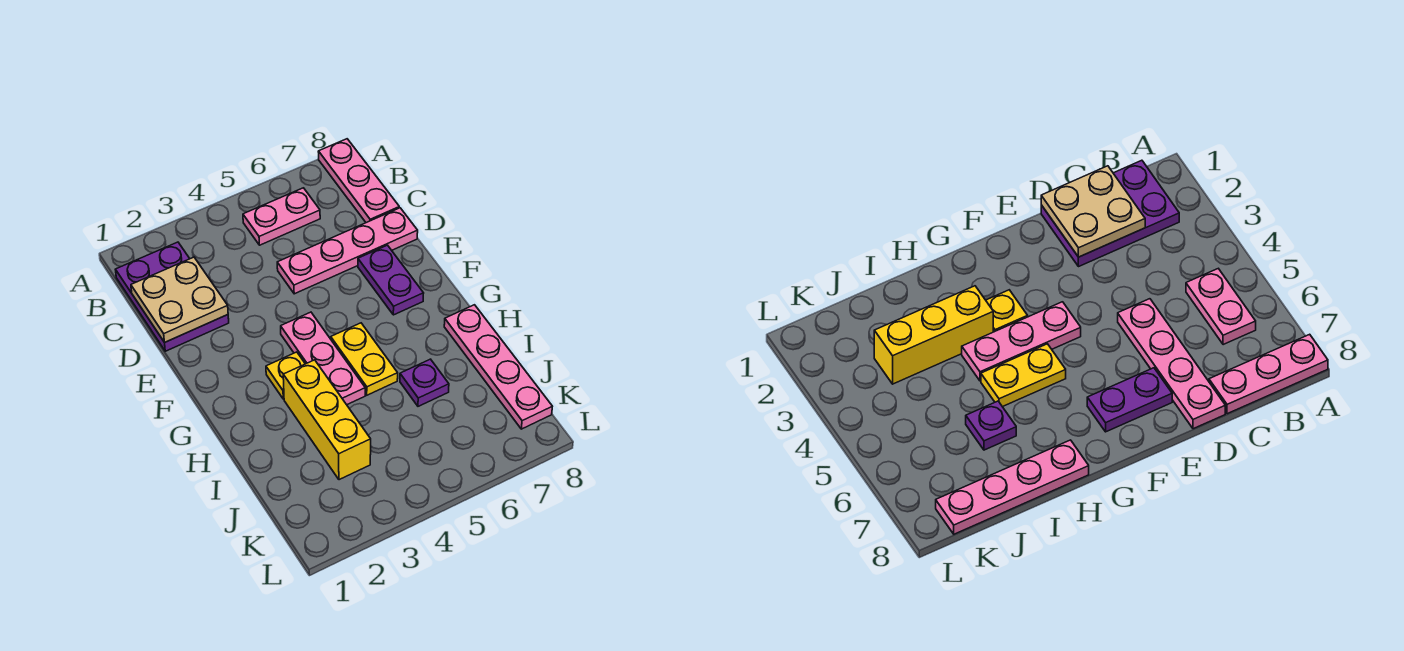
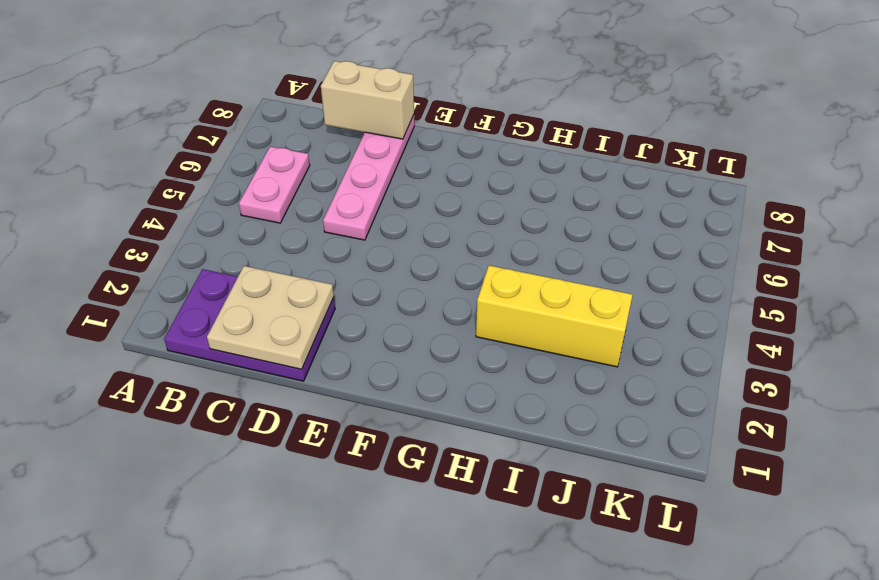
tan 1x2 brick [321,61,414,139] -> none
none -> pink 1x3 plate [318,139,399,223]
none -> purple 1x2 plate [358,245,424,315]
none -> pink 1x3 plate [281,312,365,405]

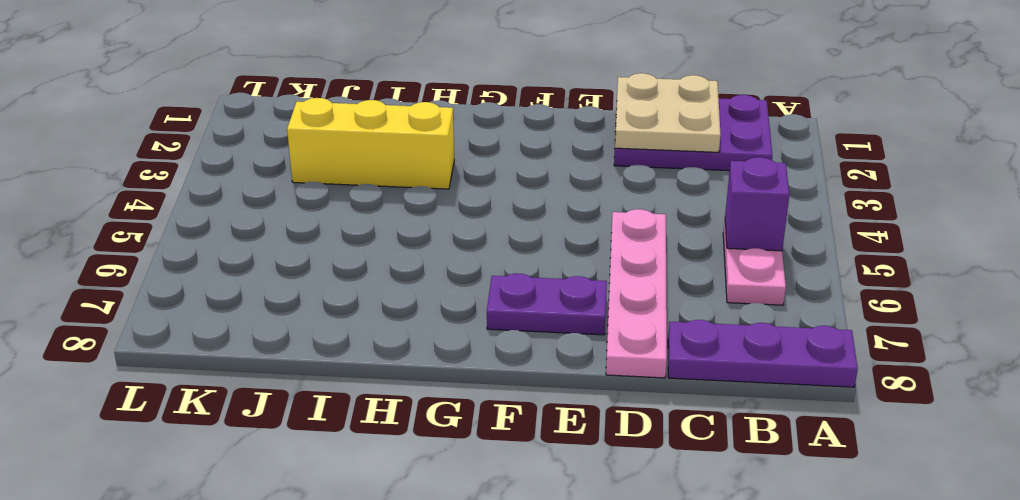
purple 1x3 plate [668,320,858,387] -> pink 1x3 plate [318,139,399,223]
purple 1x1 brick [725,157,789,251] -> none
none -> pink 1x3 plate [281,312,365,405]
none -> yellow 1x1 plate [266,352,305,399]
none -> yellow 1x2 plate [331,323,398,395]

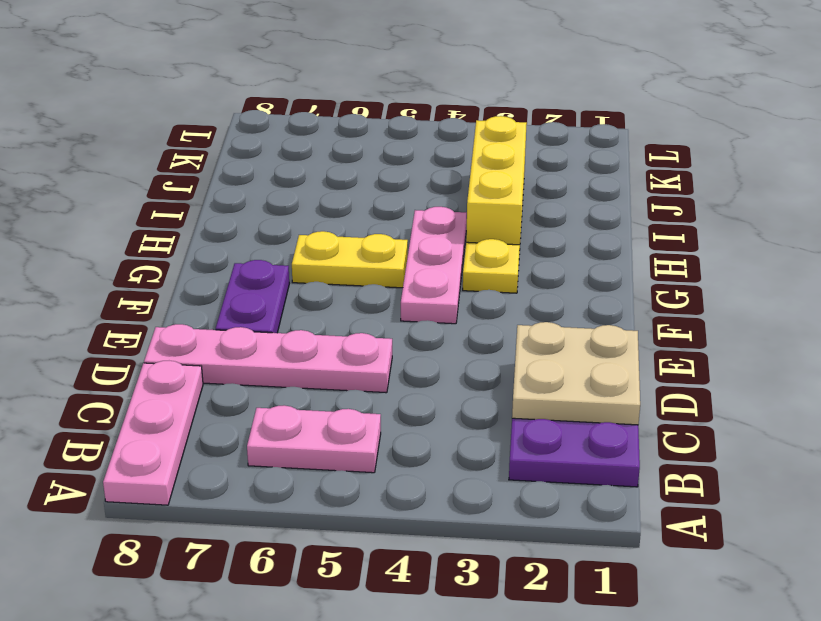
yellow 1x2 plate [292,231,408,288] -> yellow 1x2 plate turned to [331,323,398,395]
none -> pink 1x4 plate [444,305,552,429]
none -> purple 1x1 plate [400,359,449,406]

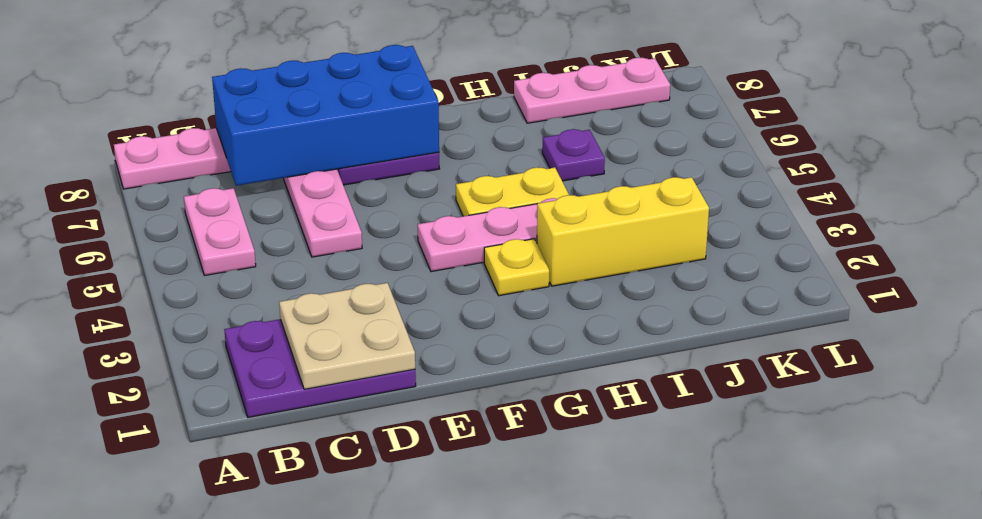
blue 2x4 brick [212,45,439,186] -> none
pink 1x3 plate [514,58,670,123] -> pink 1x4 plate [444,305,552,429]

